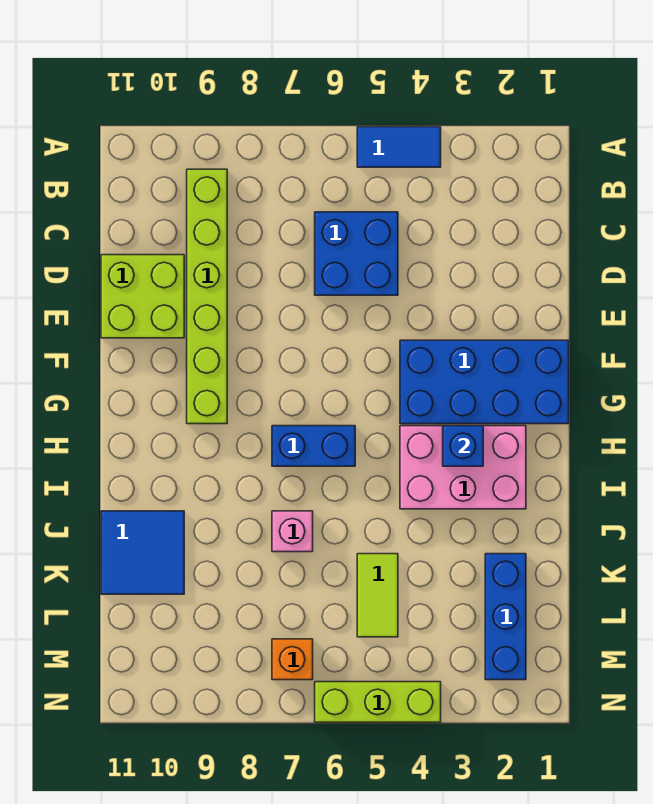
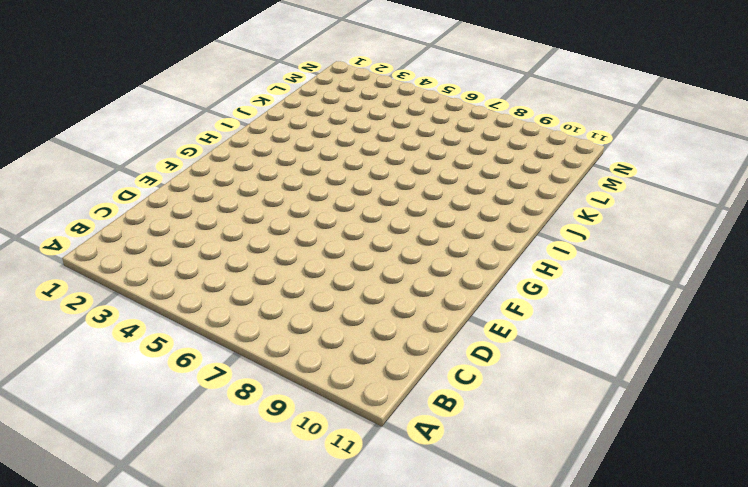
none -> blue 1x2 tile [357,127,441,167]
none -> lime 1x6 brick [187,169,227,424]
none -> blue 2x2 brick [315,212,398,295]

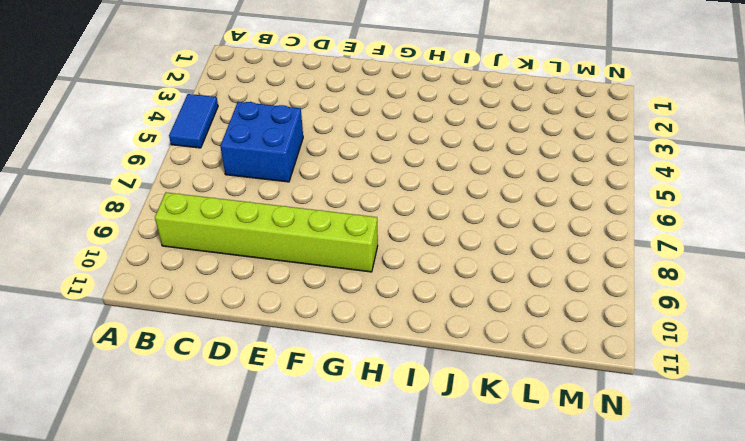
none -> lime 2x2 brick [101,255,184,338]
none -> blue 2x4 brick [400,340,569,424]
none -> pink 2x3 brick [400,426,526,509]

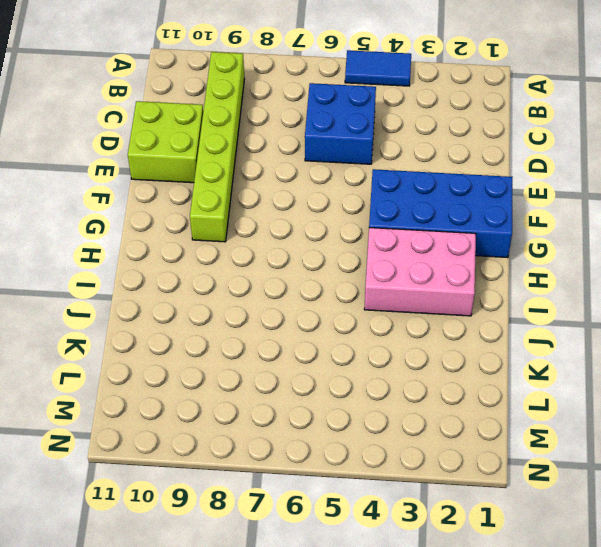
none -> blue 1x2 brick [272,426,355,466]
none -> pink 1x1 brick [272,511,313,552]
none -> blue 2x2 tile [101,511,184,594]

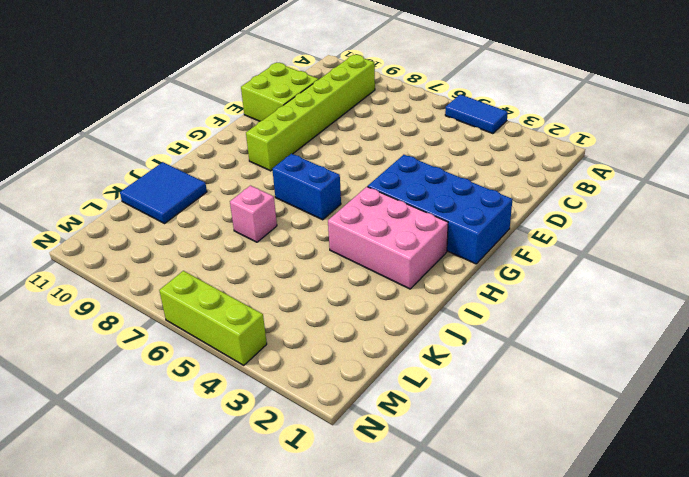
none -> blue 2x2 brick [315,212,398,295]
none -> blue 1x3 brick [485,554,526,680]
none -> lime 1x2 tile [357,554,398,637]

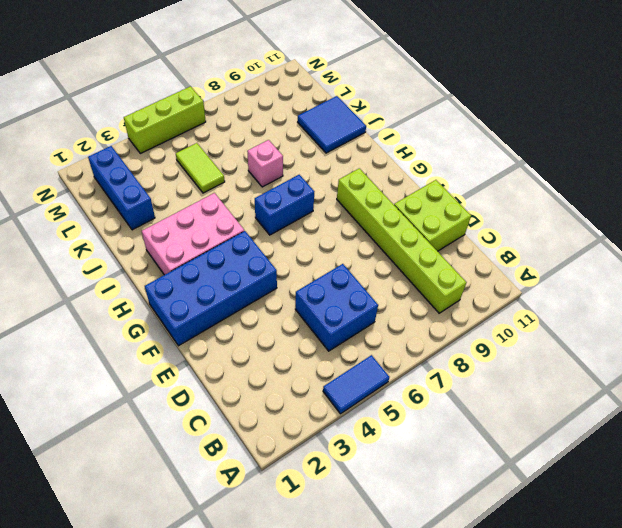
none -> orange 1x1 brick [272,639,313,680]
none -> blue 1x1 brick [443,426,483,466]

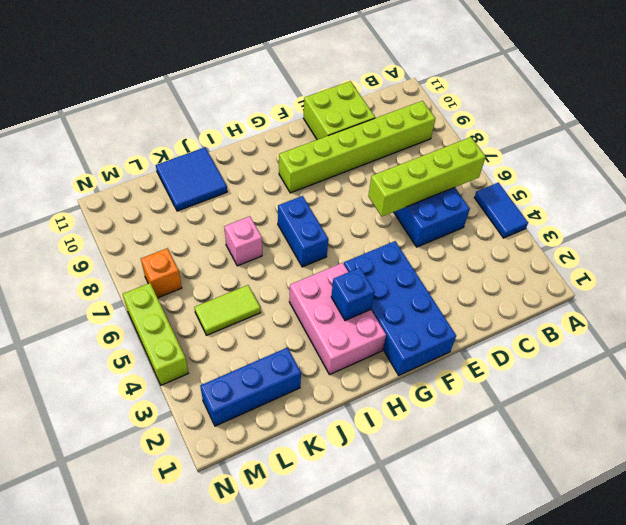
lime 1x4 brick [368,137,486,217] -> none

